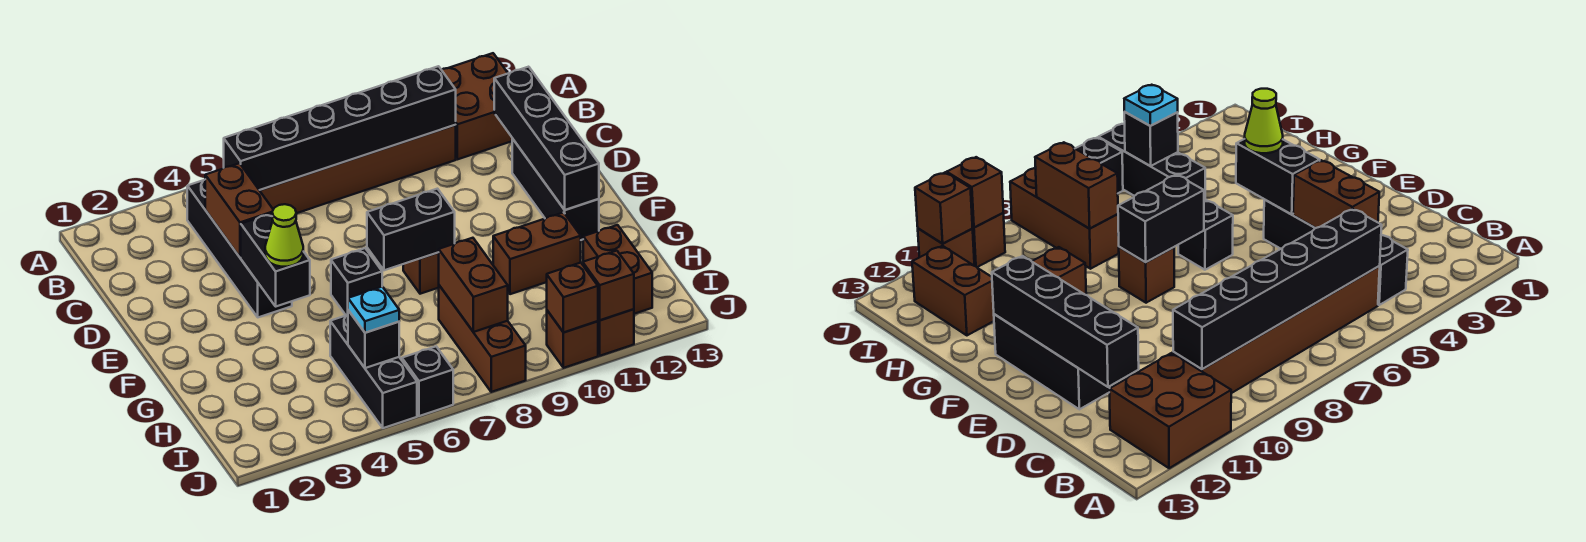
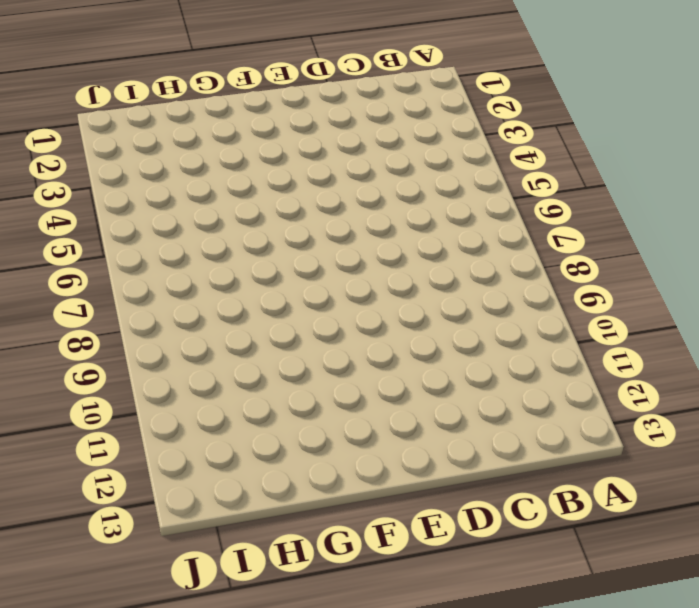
none -> brown 2x2 brick [442,53,513,159]
none -> black 1x4 brick [187,180,292,317]
none -> brown 1x6 brick [260,125,456,213]

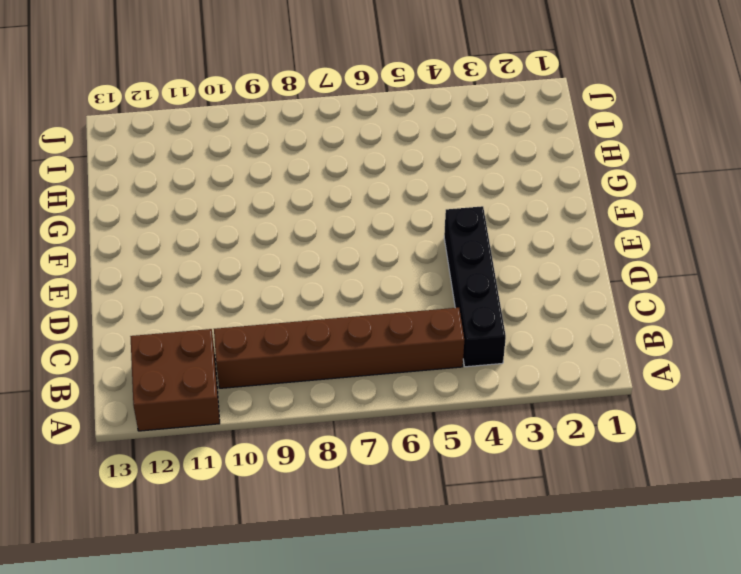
none -> black 1x3 brick [512,139,599,240]
none -> black 1x1 brick [331,248,382,315]
none -> brown 1x1 brick [403,253,439,294]

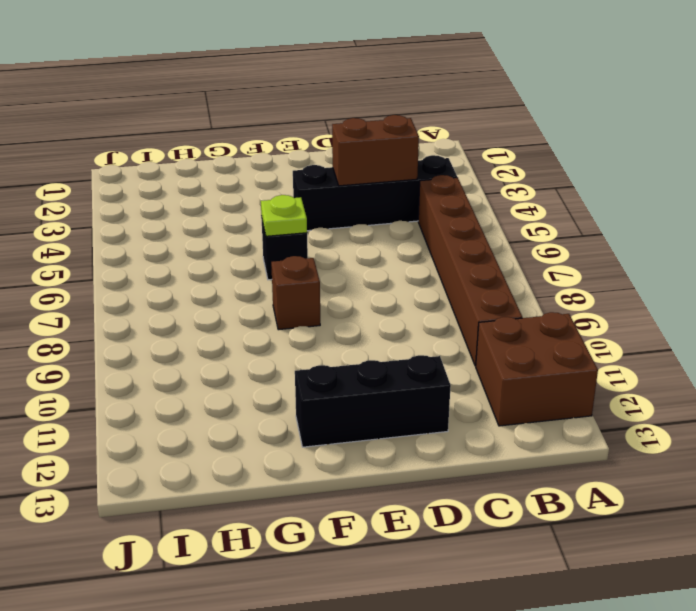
lime 1x1 plate [261,195,307,236] -> none
none -> brown 1x2 brick [493,212,581,294]
none -> black 1x3 brick [330,315,417,428]
none -> brown 1x3 brick [439,285,526,392]

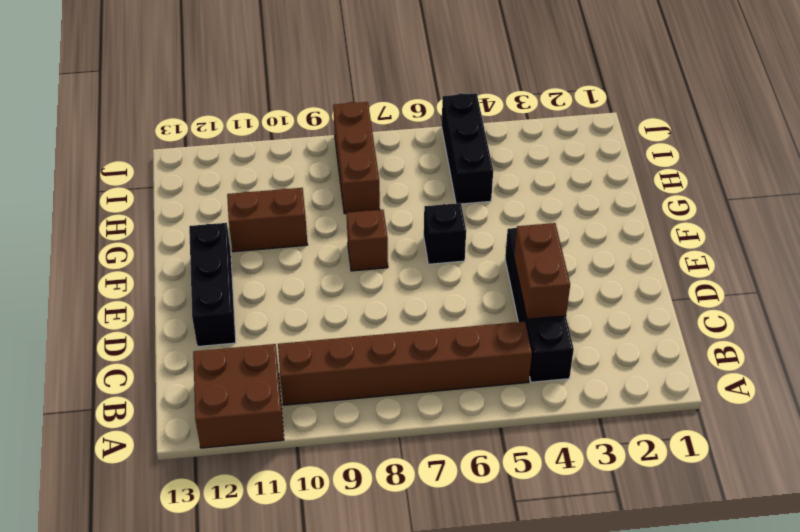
none -> brown 1x2 brick [583,225,652,314]
none -> black 1x1 brick [402,347,453,416]
none -> brown 1x1 brick [547,311,598,368]

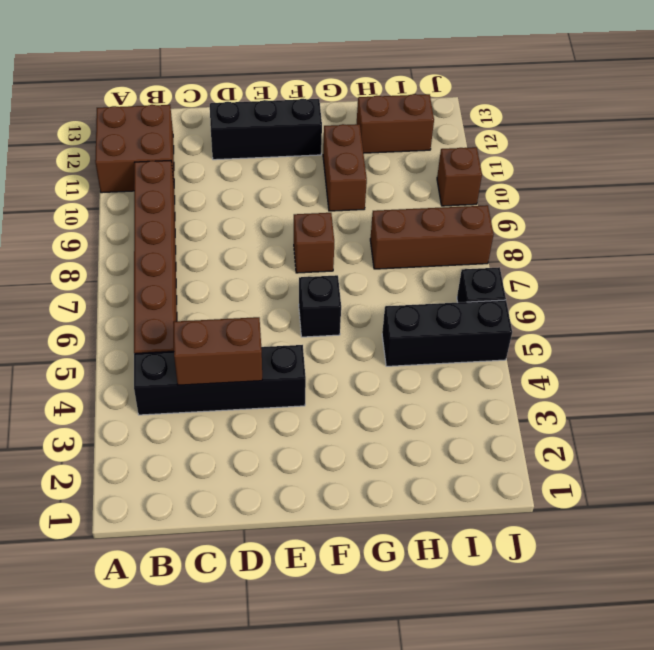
none -> brown 1x1 brick [598,309,634,356]
none -> black 1x6 brick [224,66,456,190]
none -> black 1x4 brick [494,67,599,210]

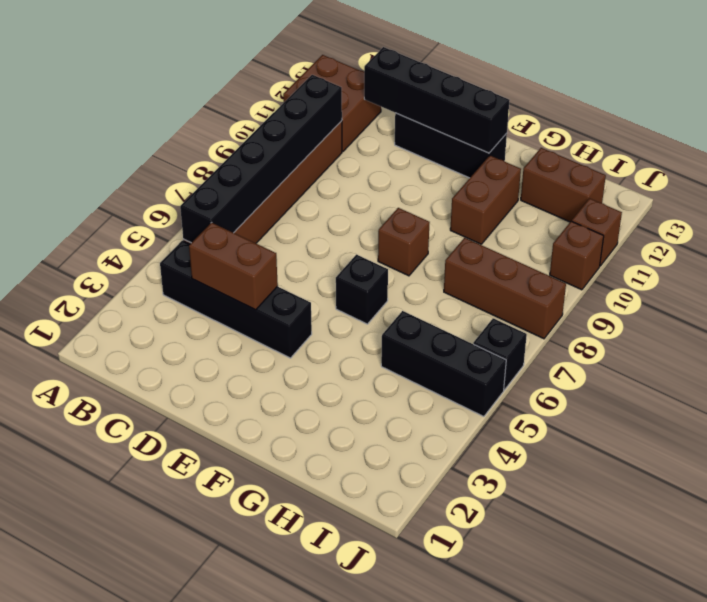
none -> black 1x2 brick [241,213,310,306]
none -> black 1x2 brick [367,189,455,270]
none -> brown 1x2 brick [438,238,508,332]

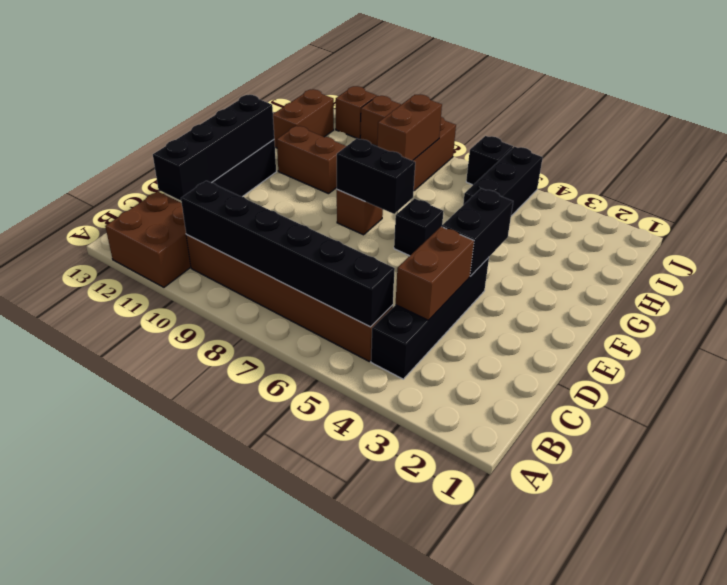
none -> black 1x1 brick [348,310,399,368]
none -> brown 1x1 brick [547,263,598,333]
none -> brown 1x1 brick [583,251,634,320]

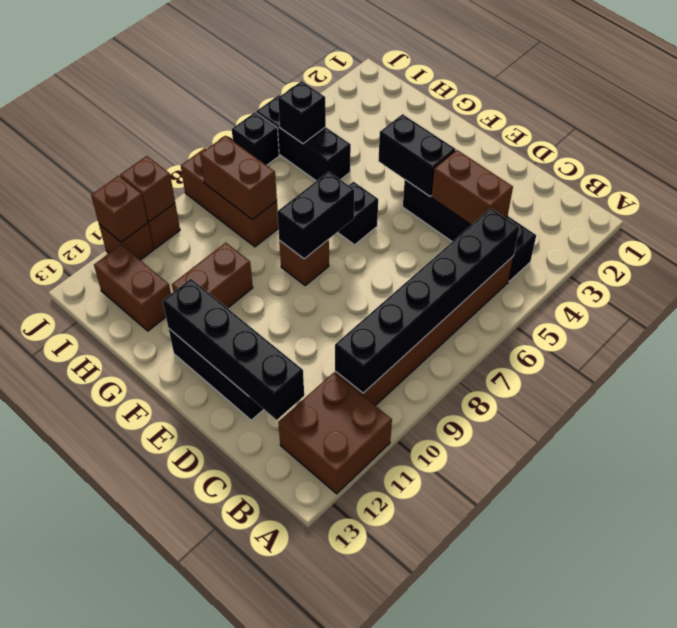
none -> lime 1x1 cone [265,204,303,267]
none -> cyan 1x1 plate [348,287,399,333]

